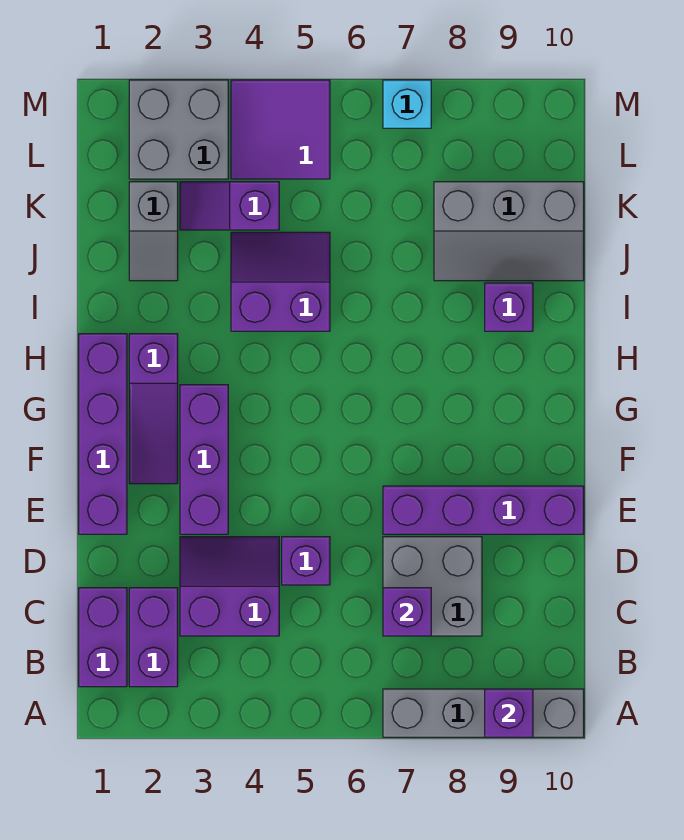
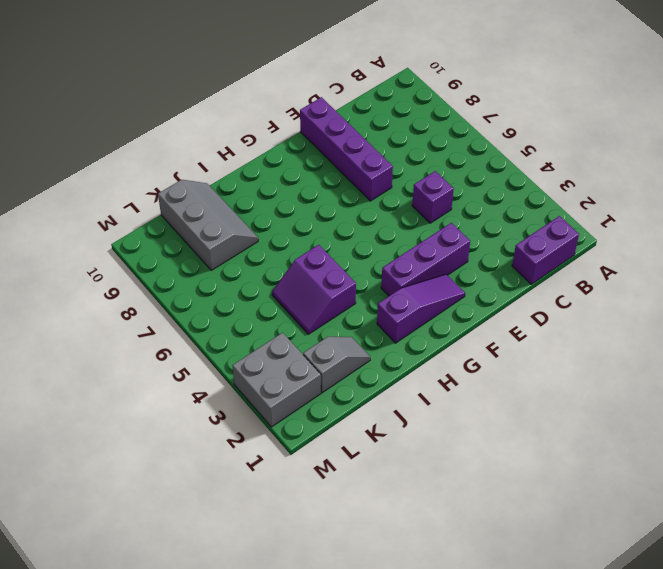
none -> grey 1x4 brick [383,689,584,737]
none -> purple 1x2 brick [129,588,178,687]
none -> purple 2x2 slope [180,537,279,636]

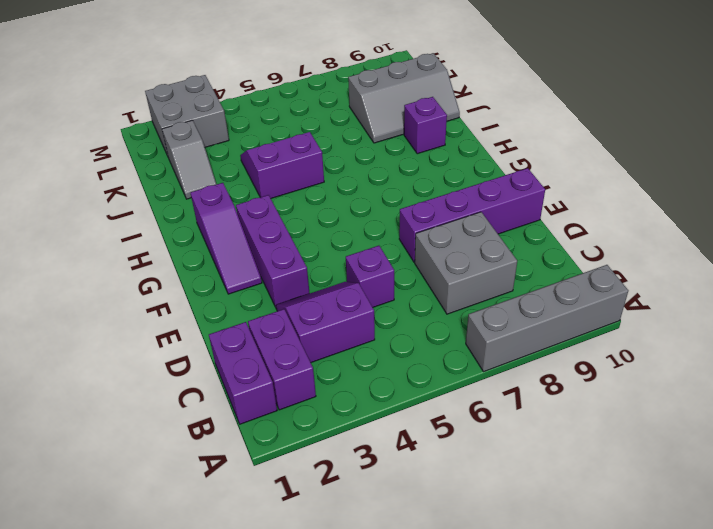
none -> purple 1x4 brick [79,334,127,534]
none -> purple 1x2 slope [180,182,279,230]
none -> purple 2x2 tile [231,80,330,179]

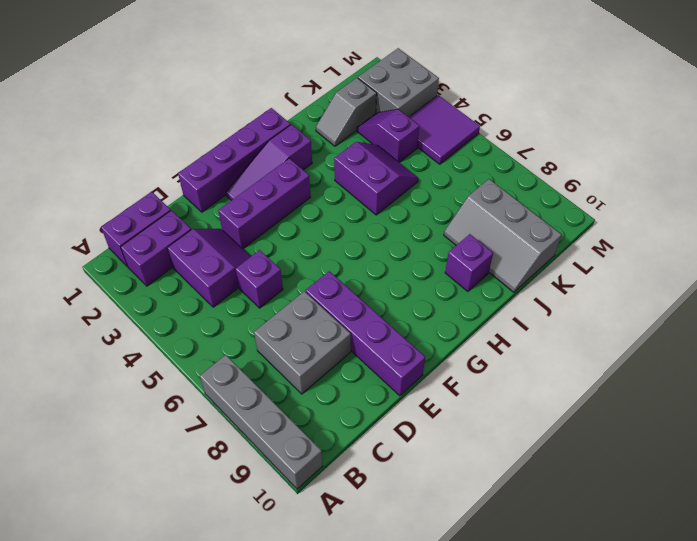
none -> cyan 1x1 brick [383,80,431,128]
none -> purple 1x1 brick [485,689,533,737]
none -> purple 1x1 brick [383,588,431,636]

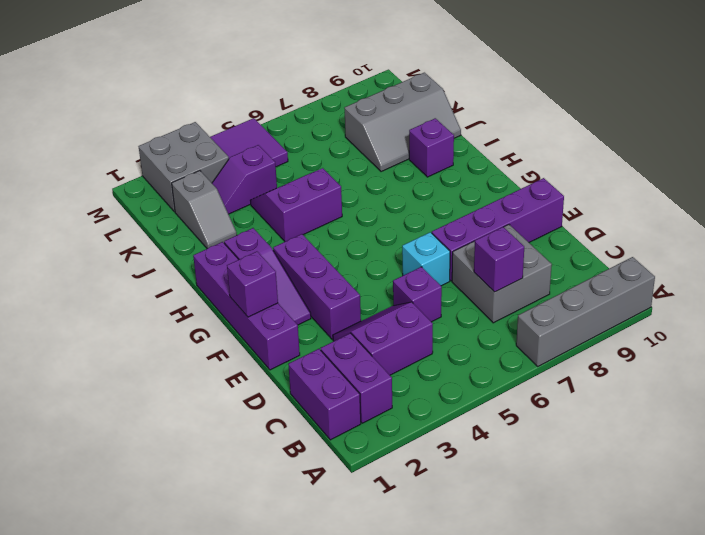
cyan 1x1 brick [402,232,450,286] -> cyan 1x1 brick moved to [383,80,431,128]
purple 1x1 brick [227,252,278,317] -> purple 1x1 brick moved to [485,689,533,737]

